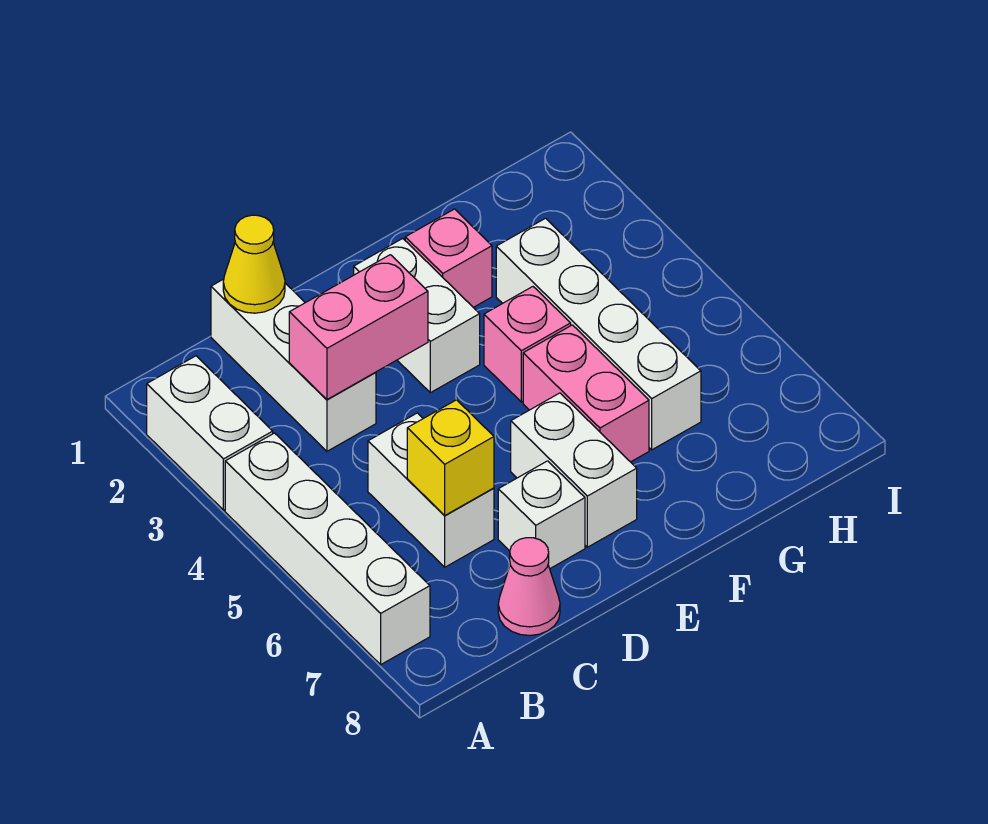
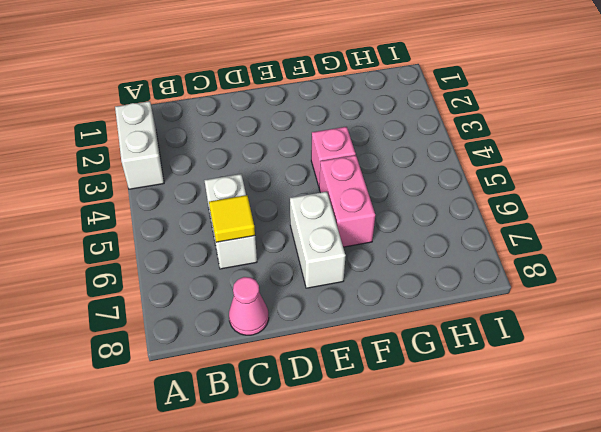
yellow 1x1 tile [209,195,255,242] -> yellow 1x1 brick [407,400,494,515]
none -> white 1x4 brick [225,433,430,664]
none -> white 1x3 brick [211,279,376,451]
none -> white 1x1 brick [498,461,585,568]

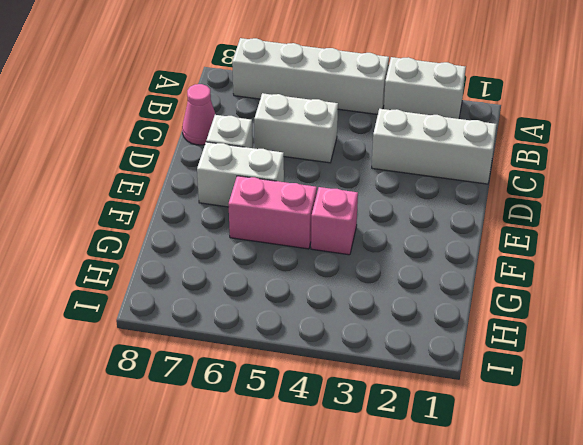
none -> white 1x2 brick [354,238,480,393]
none -> pink 1x1 brick [405,209,492,307]
none -> white 1x4 brick [496,218,701,450]

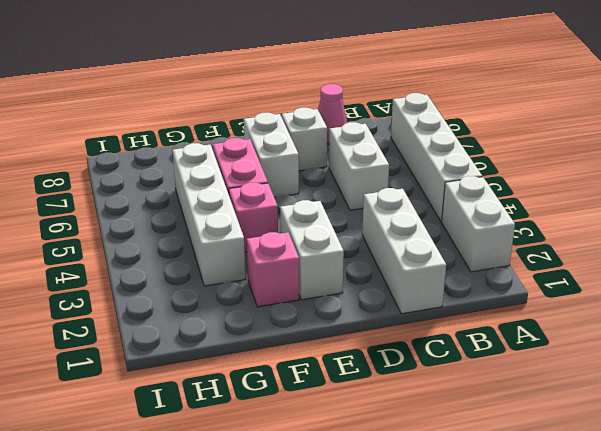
none -> yellow 1x1 cone [223,215,285,313]
none -> pink 1x2 brick [289,255,428,399]
none -> yellow 1x1 brick [407,400,494,515]

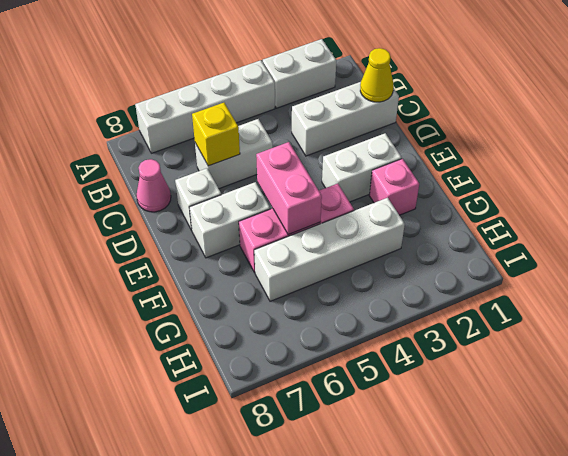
pink 1x2 brick [256,142,322,235] -> pink 1x2 brick moved to [289,255,428,399]

